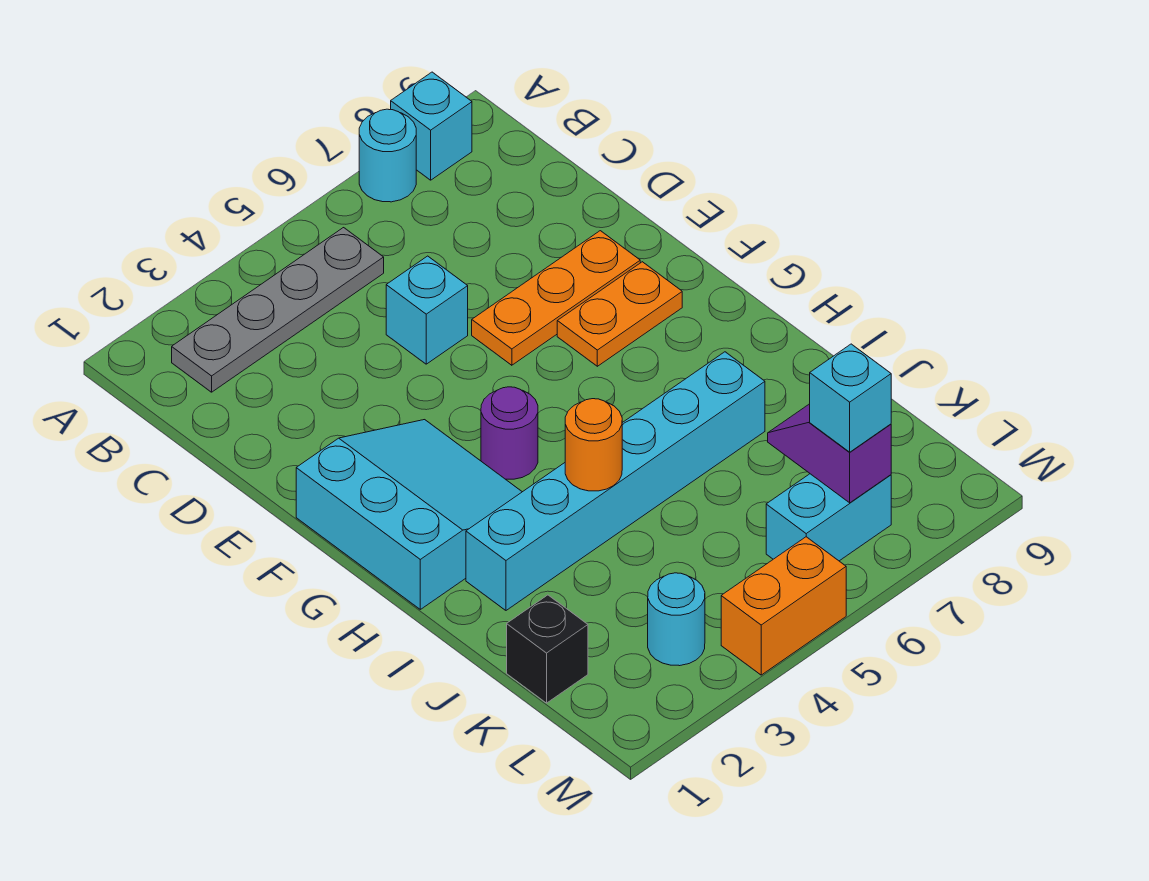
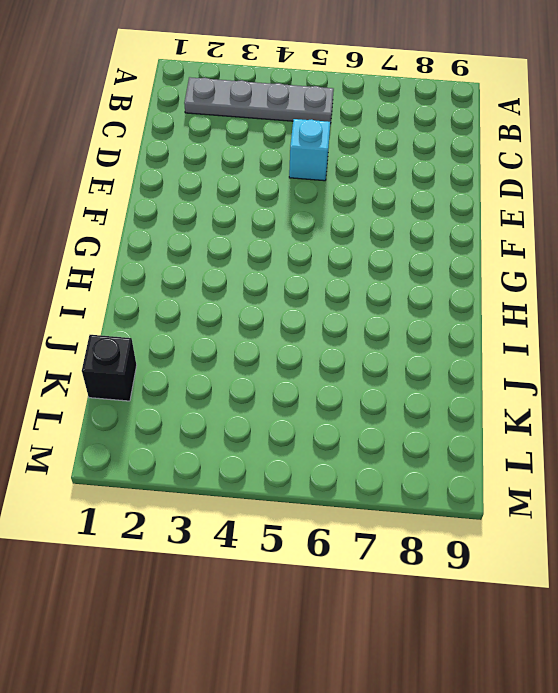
none -> cyan 1x1 round brick [359,109,416,202]
none -> cyan 1x1 brick [391,72,472,180]
none -> orange 1x3 plate [472,231,640,365]

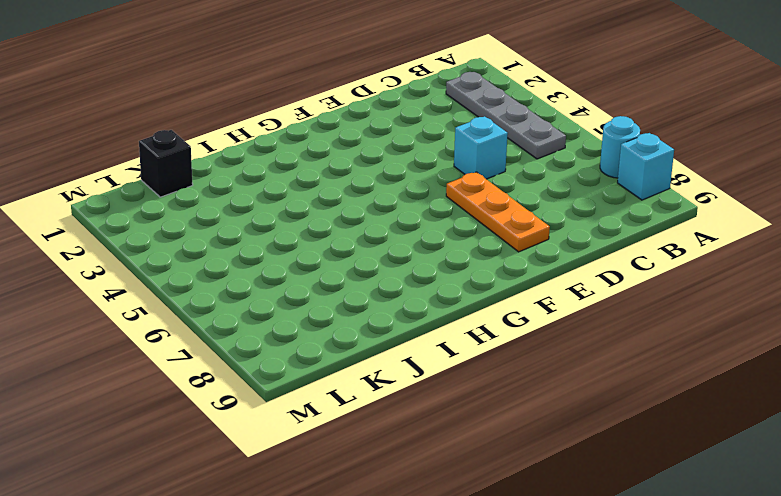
none -> cyan 3x3 slope [296,420,522,609]
none -> orange 1x2 plate [557,262,682,366]
none -> purple 1x1 round brick [481,387,538,479]

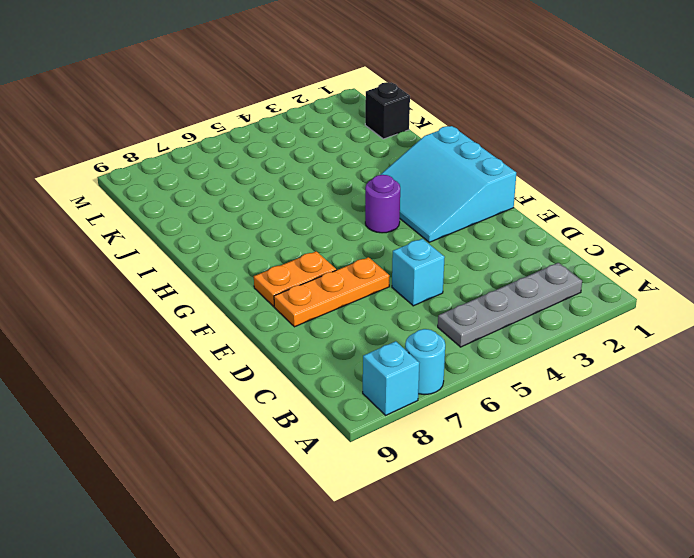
none -> cyan 1x6 brick [466,352,765,610]
none -> cyan 1x1 round brick [648,573,705,666]
none -> cyan 1x2 brick [766,474,891,561]

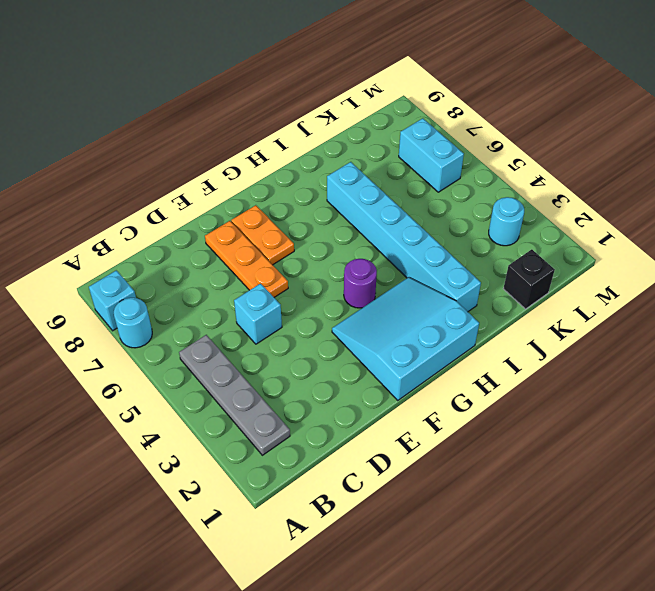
none -> orange 1x2 brick [721,537,846,675]
none -> orange 1x1 round brick [565,399,622,491]
none -> purple 1x2 slope [768,404,891,503]

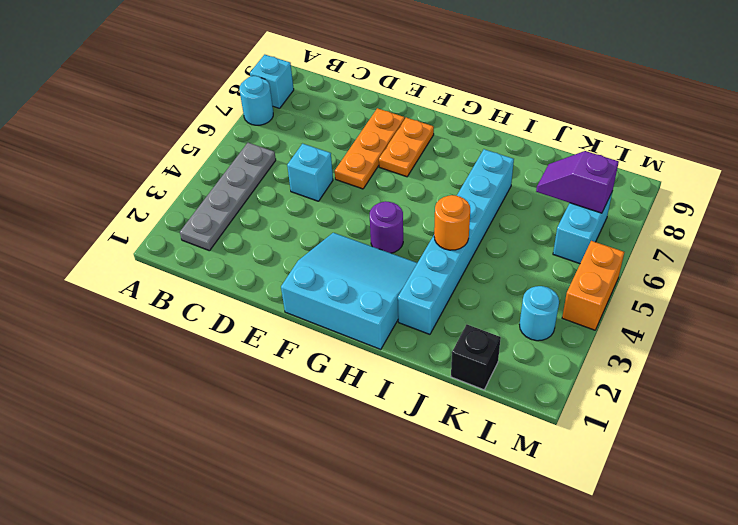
none -> cyan 1x1 brick [810,344,891,452]

